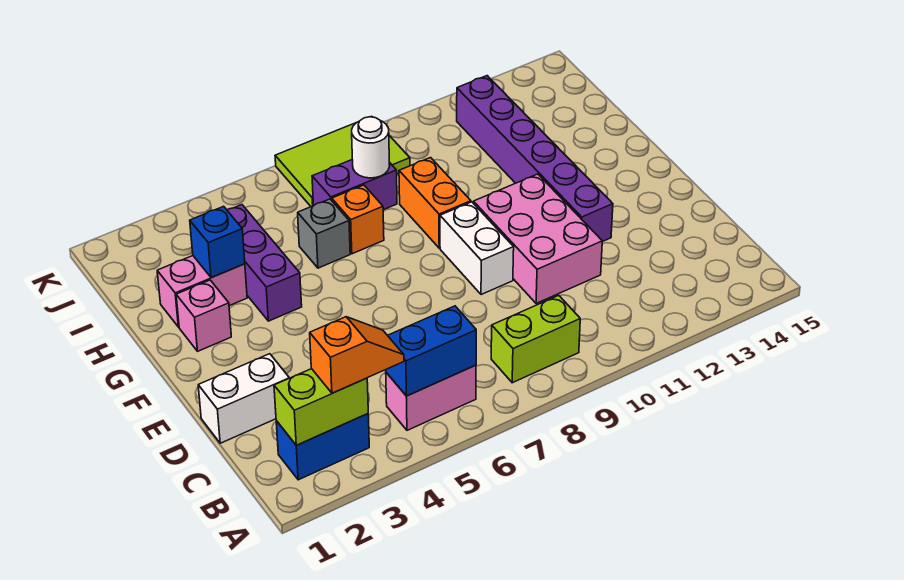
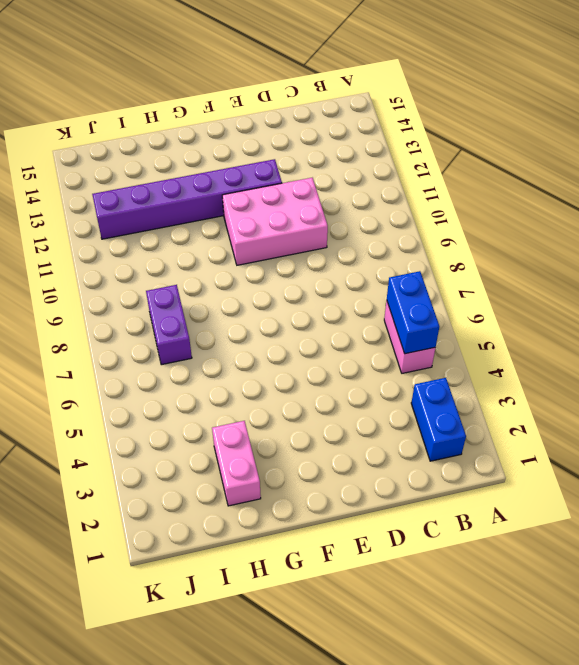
none -> lime 1x2 brick [491,295,580,383]
none -> white 1x2 brick [198,354,289,443]
none -> white 1x2 brick [440,202,514,295]

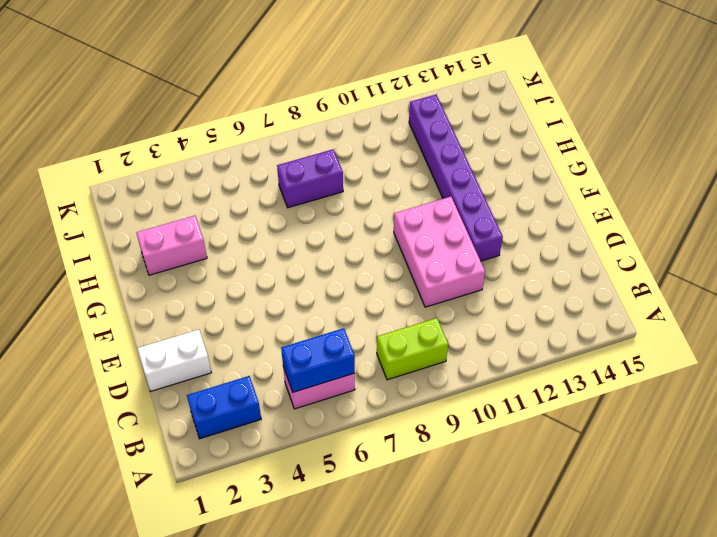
none -> white 1x2 brick [440,202,514,295]
none -> pink 1x1 brick [176,280,231,351]
none -> purple 1x3 brick [227,205,302,321]

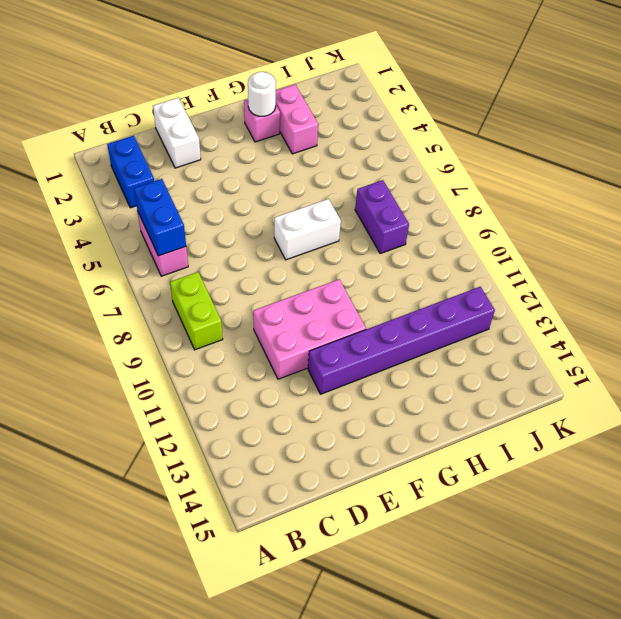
white 1x2 brick [274,199,341,260] -> white 1x2 brick moved to [440,202,514,295]
white 1x1 round brick [248,72,276,116] -> white 1x1 round brick moved to [352,117,390,178]
none -> purple 1x3 brick [227,205,302,321]
none -> orange 1x2 brick [399,158,471,248]
none -> grey 1x1 brick [298,199,350,268]

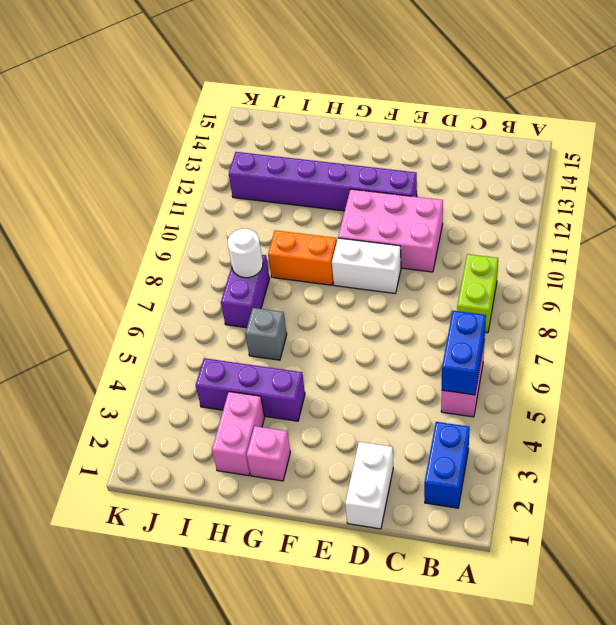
none -> orange 1x1 brick [332,185,384,254]
none -> lime 2x3 tile [275,116,410,207]
none -> lime 1x2 brick [274,369,368,445]

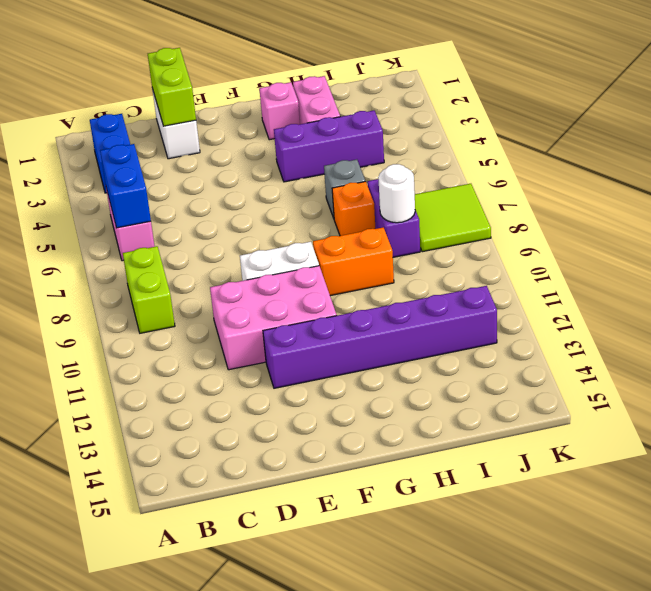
lime 1x2 brick [148,48,196,126] -> lime 1x2 brick moved to [274,369,368,445]
lime 2x2 tile [415,184,491,252] -> lime 2x3 tile [275,116,410,207]
none -> blue 1x1 brick [190,206,245,278]
none -> orange 1x2 slope [310,317,404,393]

